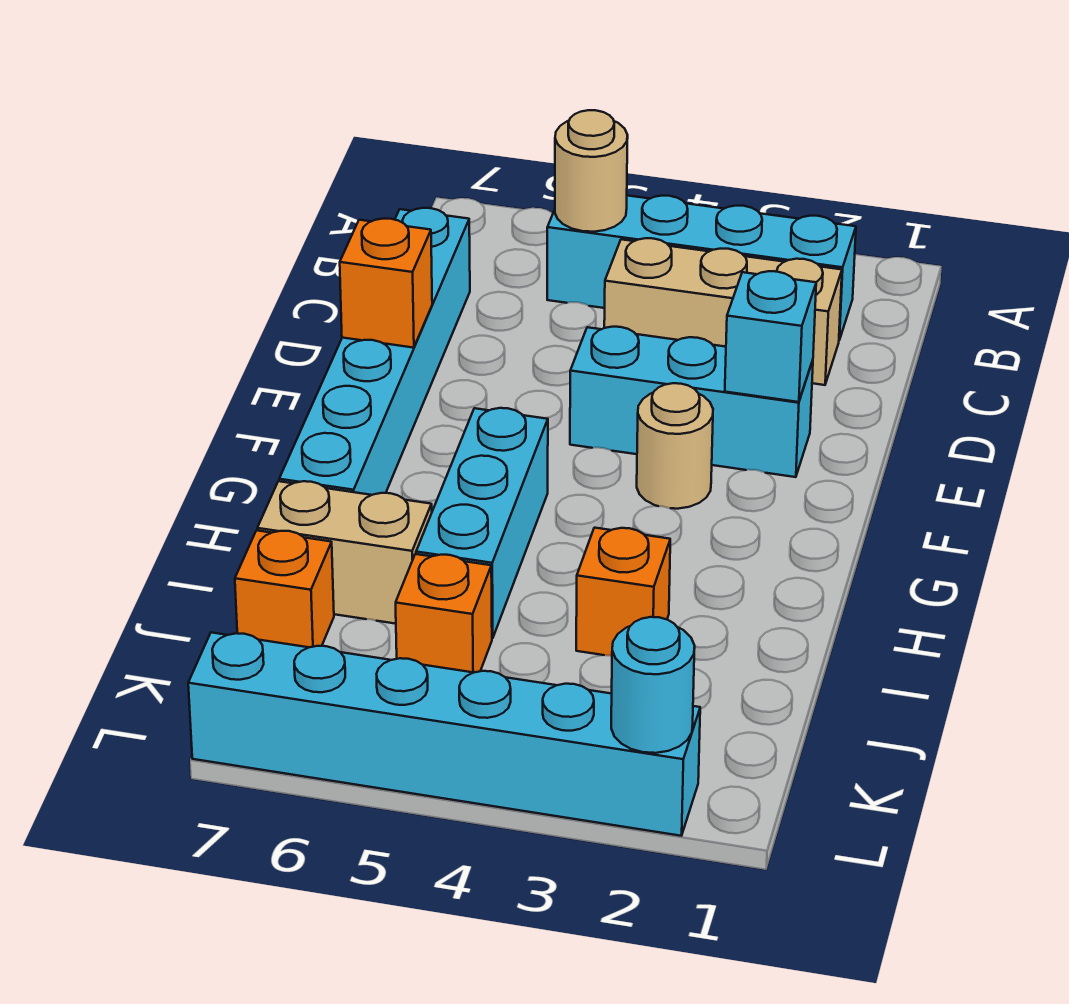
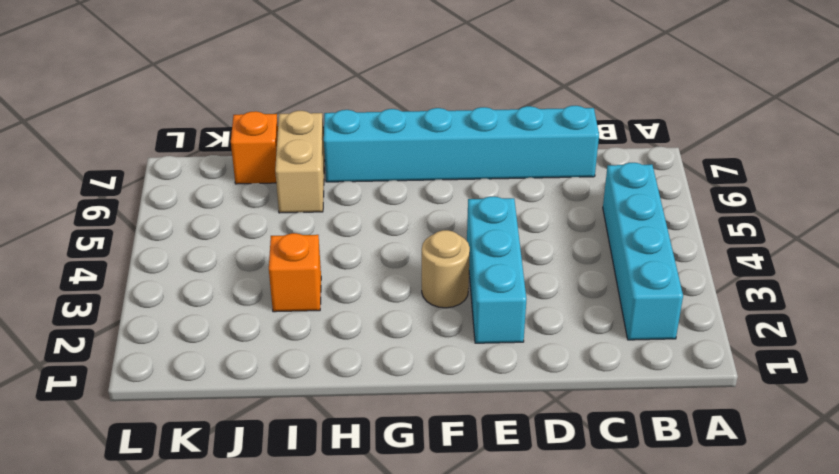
none -> tan 1x3 brick [604,238,842,385]
none -> cyan 1x3 brick [416,408,548,638]
none -> orange 1x1 brick [396,554,492,673]

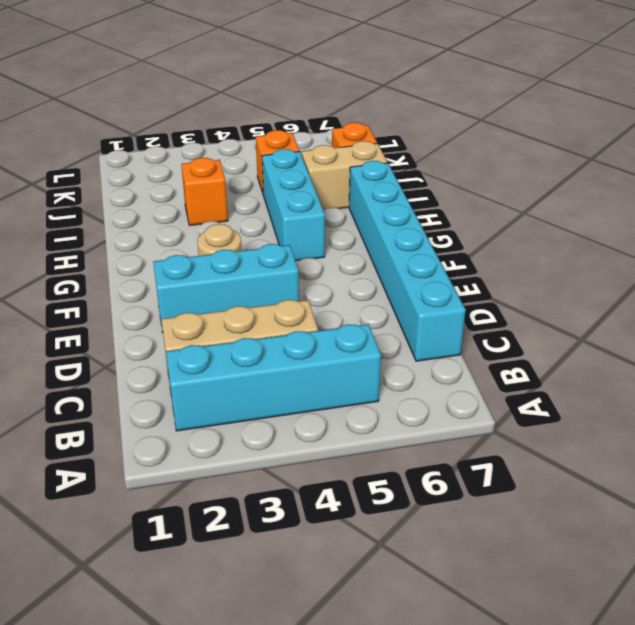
none -> cyan 1x6 brick [188,633,700,836]
none -> tan 1x1 round brick [555,110,628,232]
none -> cyan 1x1 brick [725,271,816,402]

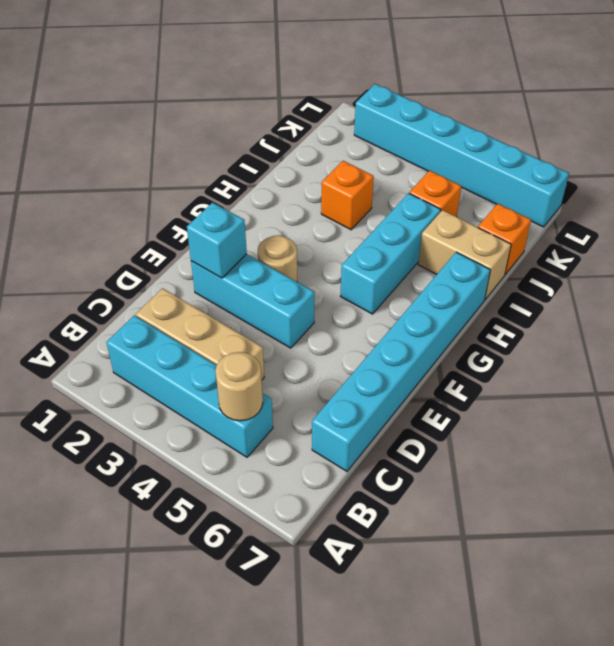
none -> orange 1x1 brick [340,219,432,348]
none -> cyan 1x1 round brick [611,617,695,753]

